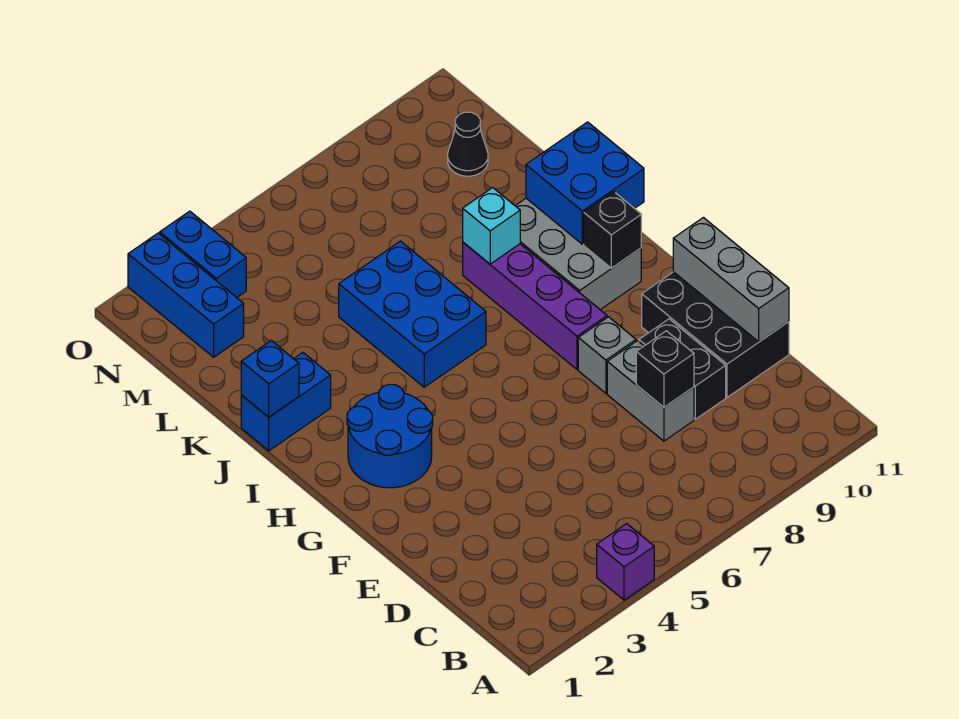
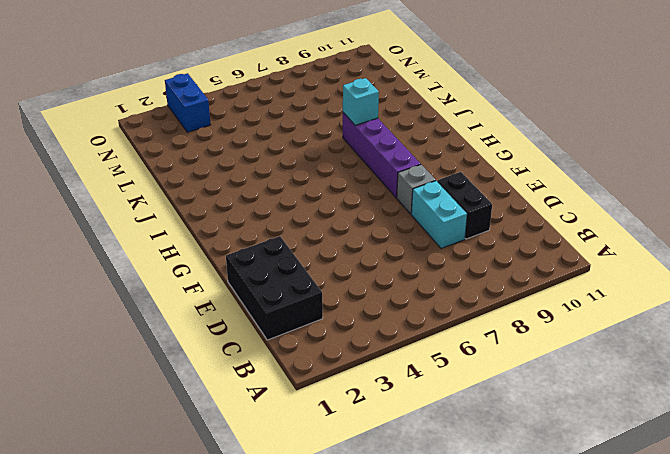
black 2x3 brick [226,236,323,340] -> black 2x3 brick moved to [642,272,789,397]
cyan 1x2 brick [411,181,467,249] -> grey 1x2 brick [607,341,694,441]
none -> purple 1x1 brick [597,524,654,600]
none -> blue 2x2 round brick [347,385,433,488]
none -> grey 2x3 brick [515,198,641,310]

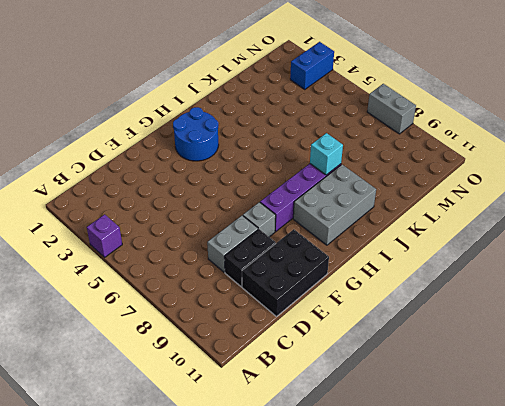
grey 1x2 brick [367,84,416,134] -> none
none -> blue 2x3 brick [339,241,486,387]
none -> blue 1x2 brick [241,353,331,451]
none -> blue 1x3 brick [128,233,244,357]

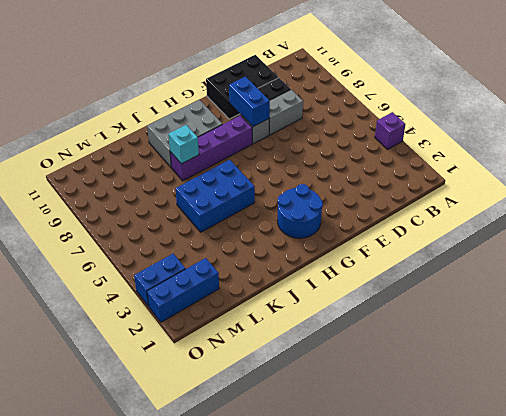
blue 1x2 brick [229,77,270,127] -> blue 1x2 brick moved to [241,353,331,451]
none -> black 1x1 cone [448,112,488,176]
none -> black 1x1 brick [636,331,694,407]
none -> grey 1x3 brick [673,218,789,342]

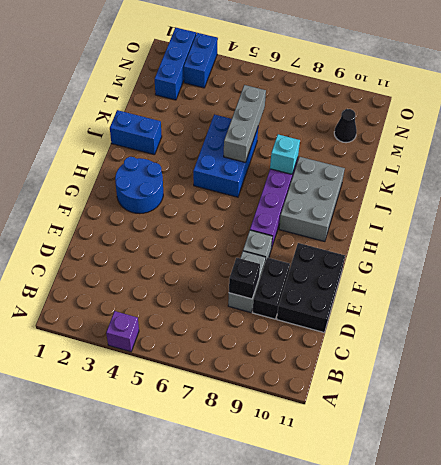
grey 1x3 brick [224,85,266,163] -> grey 1x3 brick moved to [673,218,789,342]
none -> black 1x1 brick [584,192,641,268]
none -> blue 2x2 brick [526,122,644,244]
none -> blue 1x1 brick [241,341,299,417]

